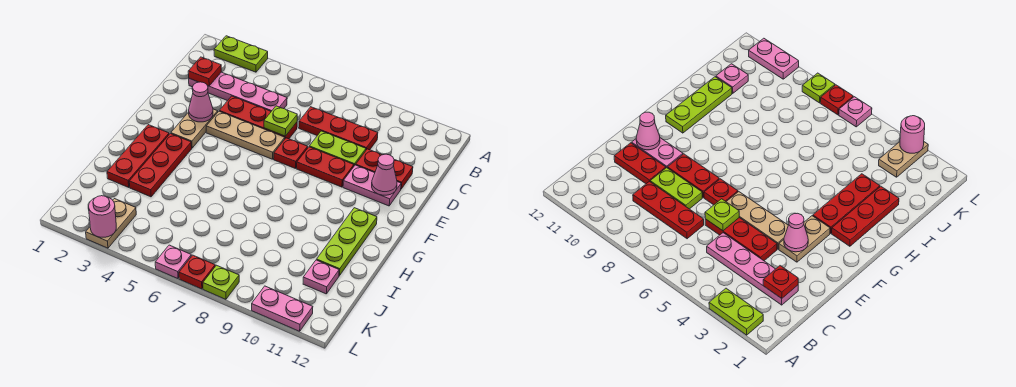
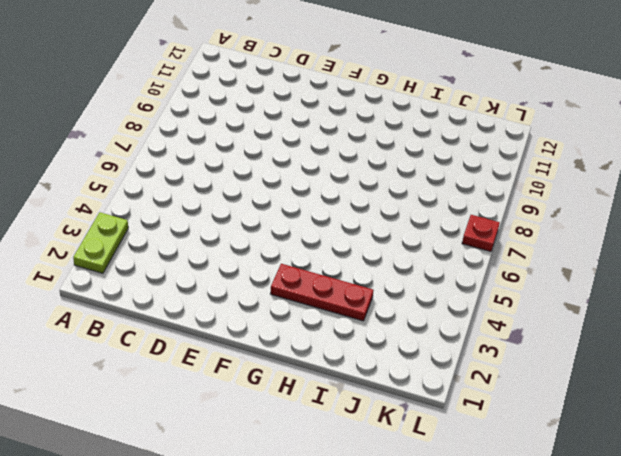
none -> pink 1x4 plate [189,72,287,111]
none -> red 1x3 plate [299,107,378,150]
none -> red 1x3 plate [220,96,297,139]

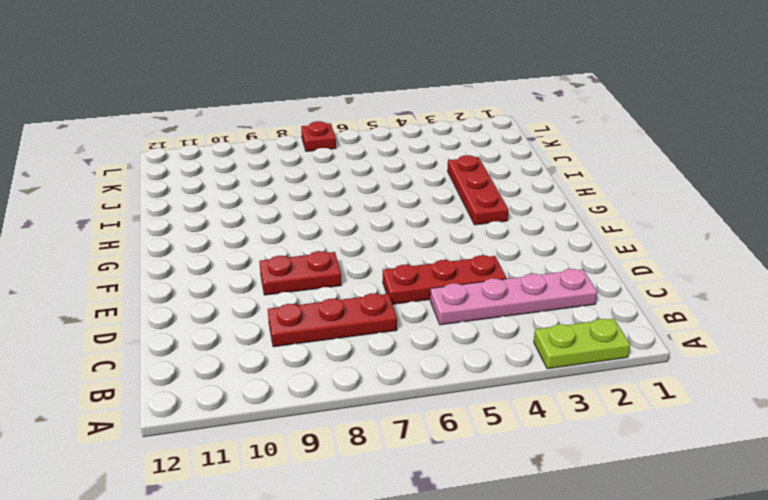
none -> lime 1x2 plate [309,131,366,166]
none -> red 1x2 plate [356,149,413,189]
none -> tan 1x2 plate [171,109,218,148]

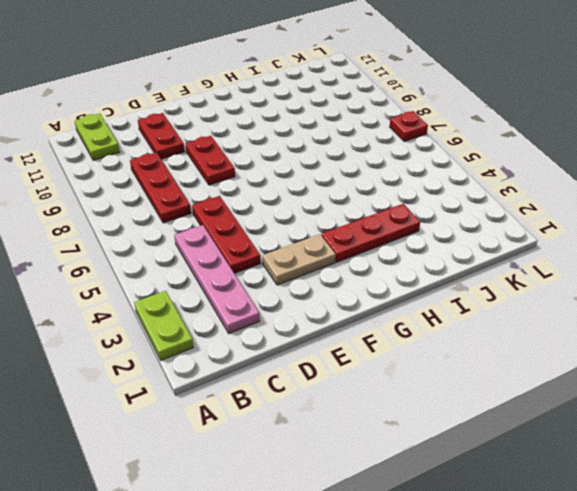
lime 1x2 plate [74,114,120,160] -> lime 1x2 plate moved to [309,131,366,166]
none -> tan 1x3 plate [206,111,285,159]
none -> red 1x1 plate [274,138,308,169]
none -> pink 1x2 plate [343,165,401,206]

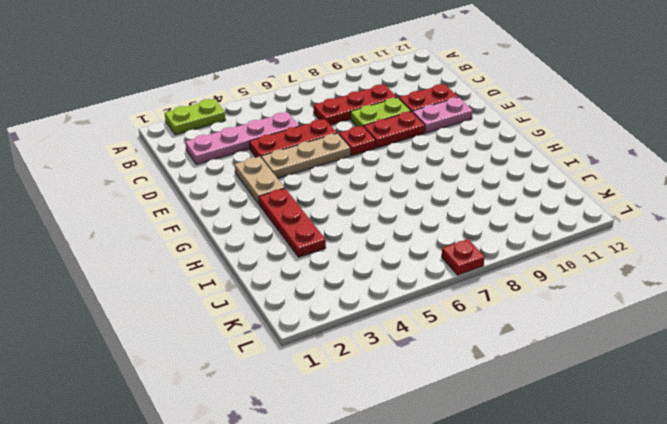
none -> red 1x3 plate [107,125,169,187]
none -> lime 1x3 plate [317,208,377,276]
none -> pink 1x1 plate [303,260,339,294]

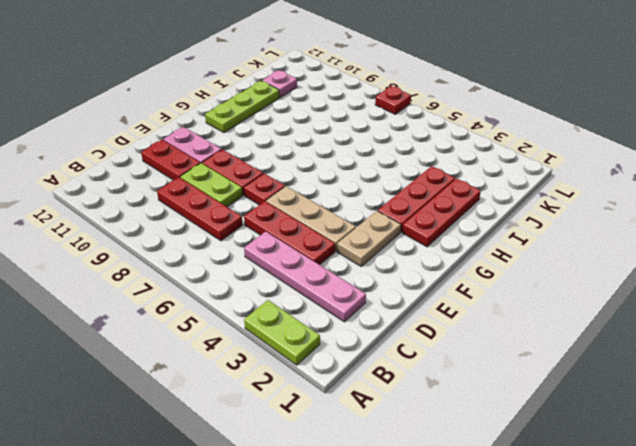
none -> tan 1x2 plate [86,199,136,248]
none -> pink 1x1 plate [155,245,191,279]
none -> lime 1x1 plate [203,265,239,299]

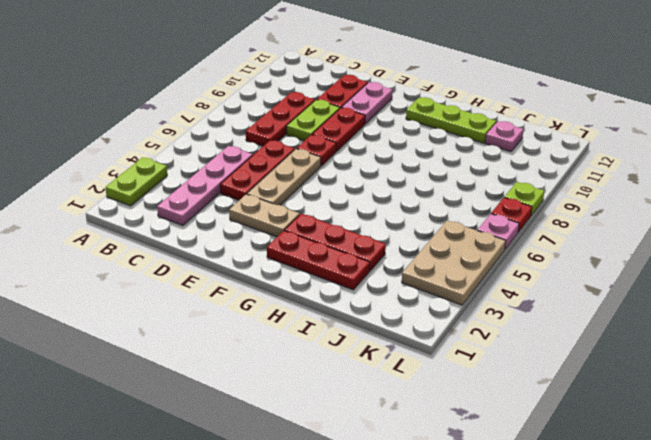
tan 2x3 plate [402,221,506,305] -> tan 1x2 plate [86,199,136,248]
none -> pink 1x2 plate [252,286,313,331]
none -> red 1x1 plate [188,57,221,86]
none -> lime 1x1 plate [264,106,297,136]

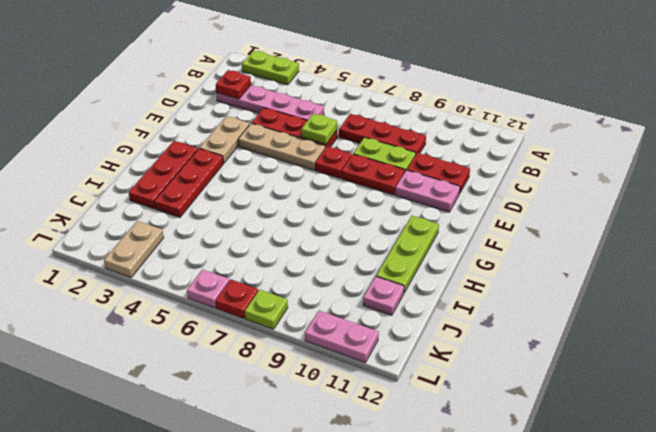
none -> pink 1x1 cone [189,82,213,122]
none -> pink 1x1 cone [372,154,397,195]
none -> pink 1x1 round brick [89,196,116,237]

